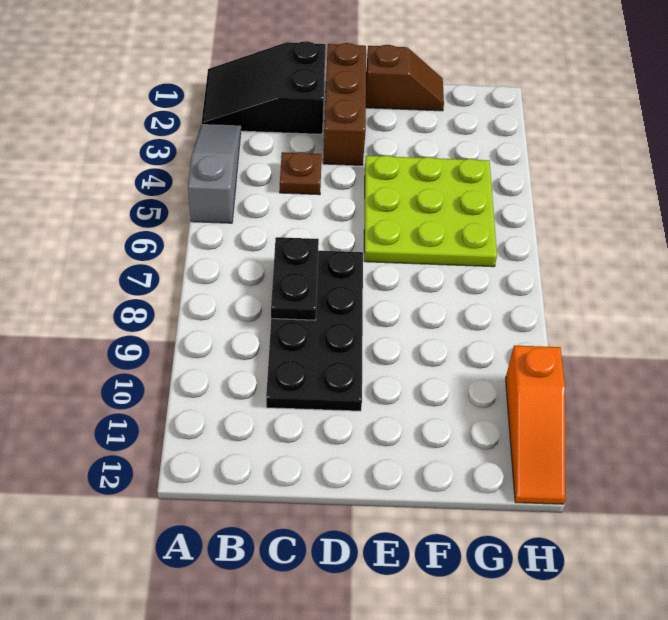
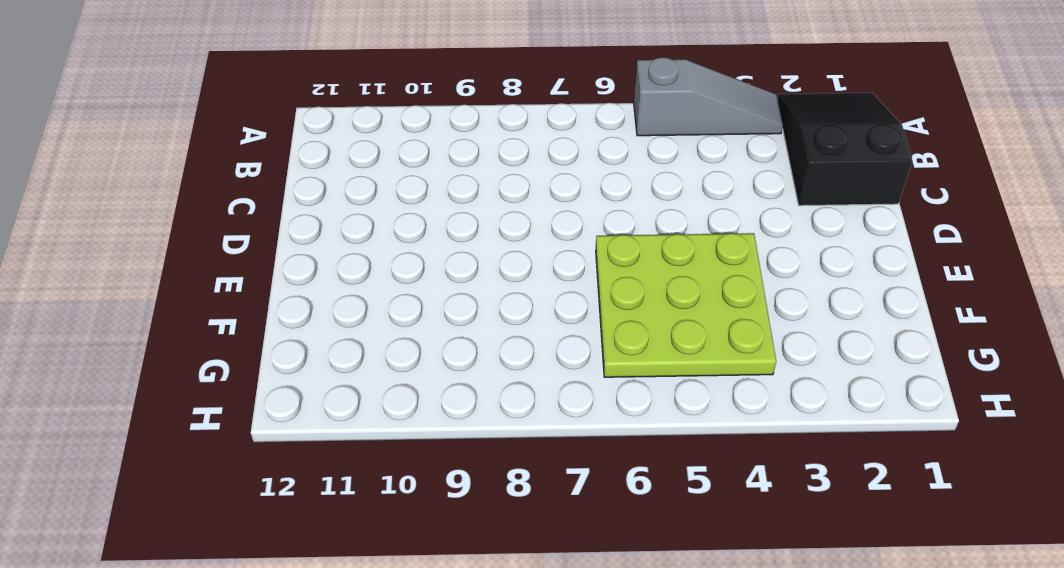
none -> brown 1x1 plate [280,152,322,195]
none -> black 2x4 plate [266,251,363,411]

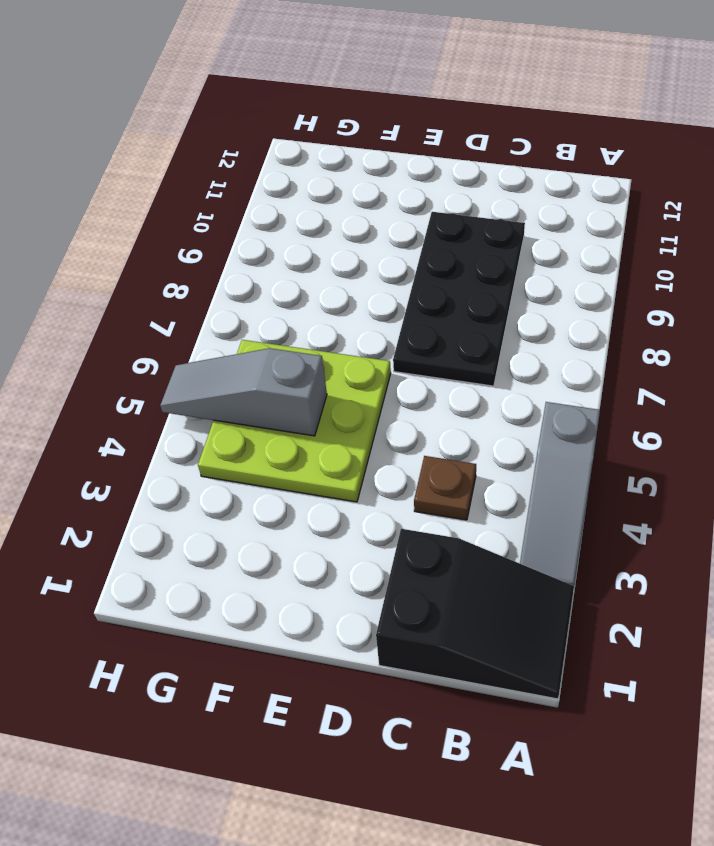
grey 1x3 slope [160,348,327,436] -> none
none -> brown 1x3 brick [323,43,366,165]
none -> brown 1x2 slope [366,45,444,111]

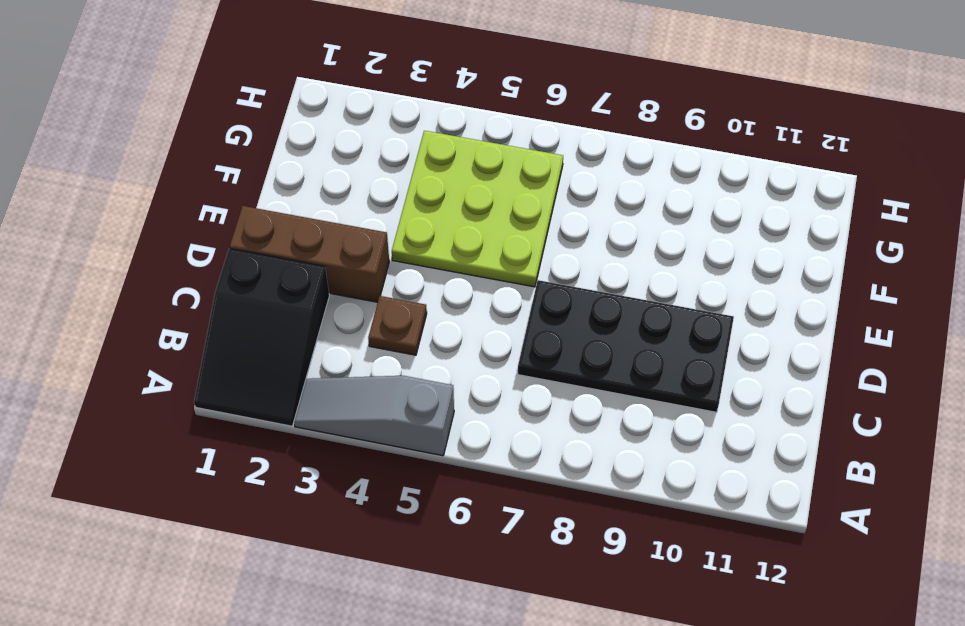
none -> brown 1x2 slope [366,45,444,111]
none -> orange 1x3 slope [506,345,565,504]

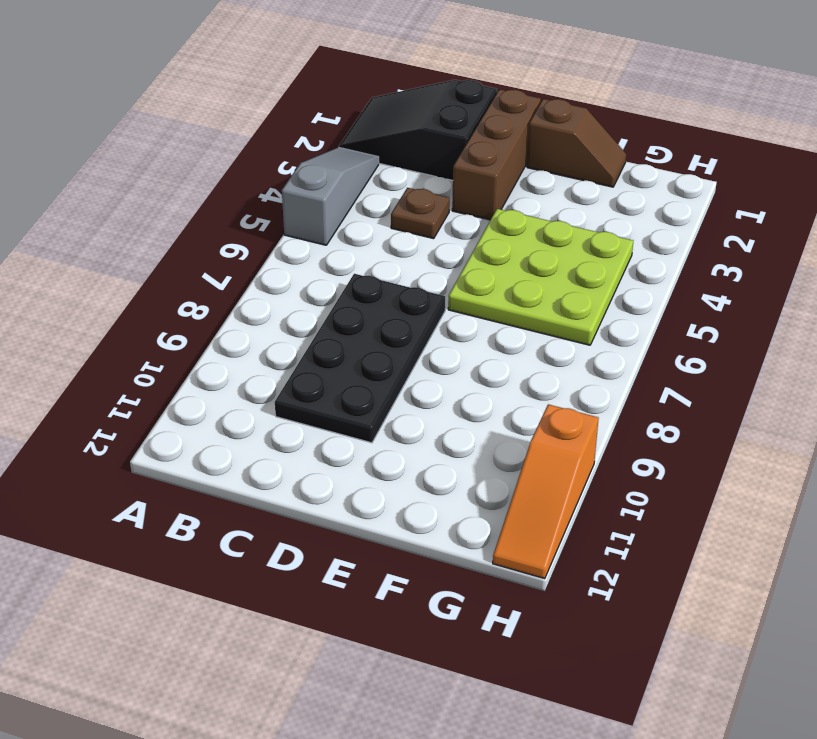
none -> black 1x2 plate [271,237,319,320]

